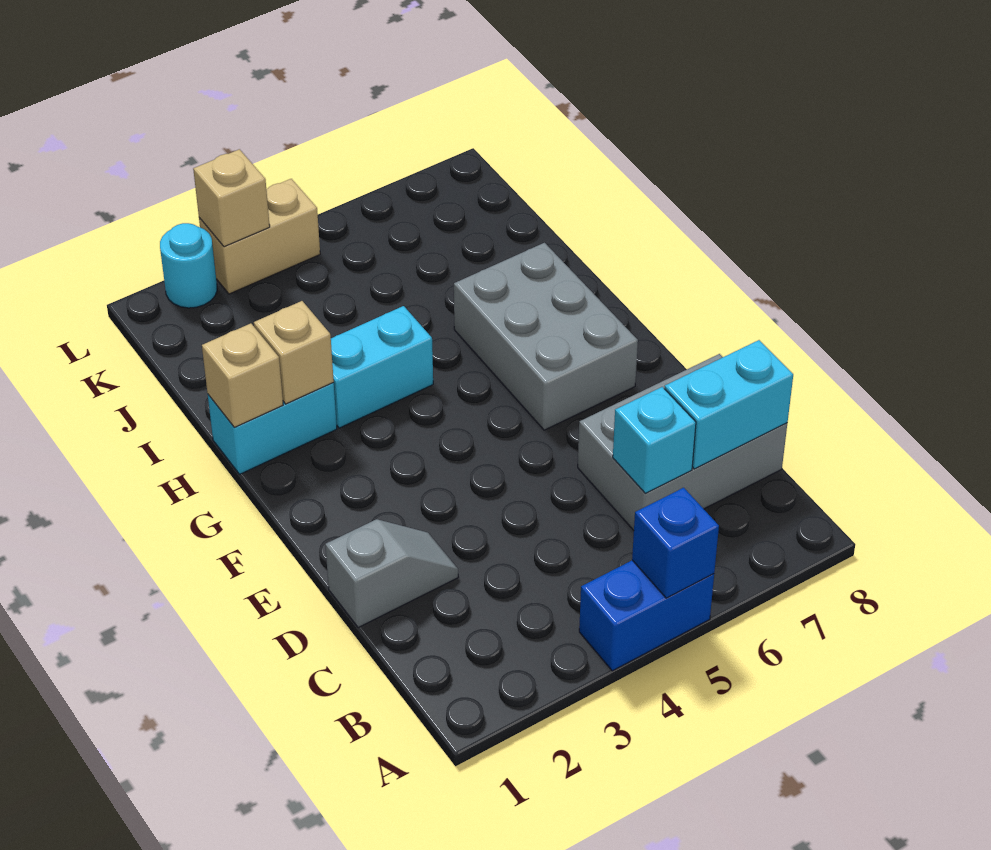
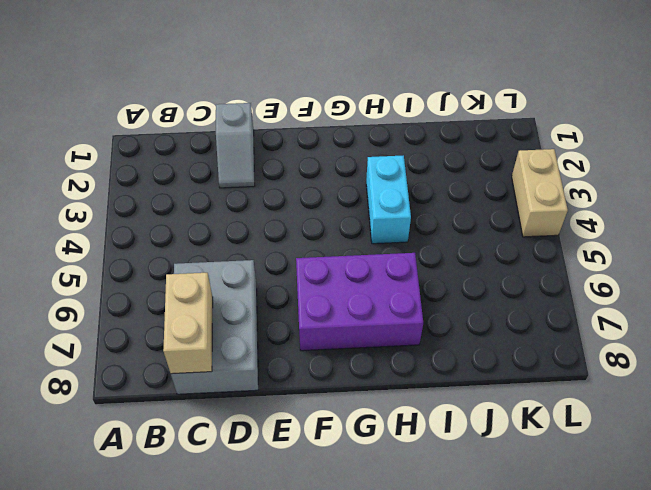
tan 1x2 brick [163,273,213,374] -> cyan 1x2 brick [665,340,793,469]
purple 2x3 brick [296,253,423,351] -> grey 2x3 brick [454,243,638,430]
none -> blue 1x2 brick [579,560,714,671]
none -> cyan 1x2 brick [208,383,337,474]
none -> cyan 1x1 round brick [160,223,217,308]

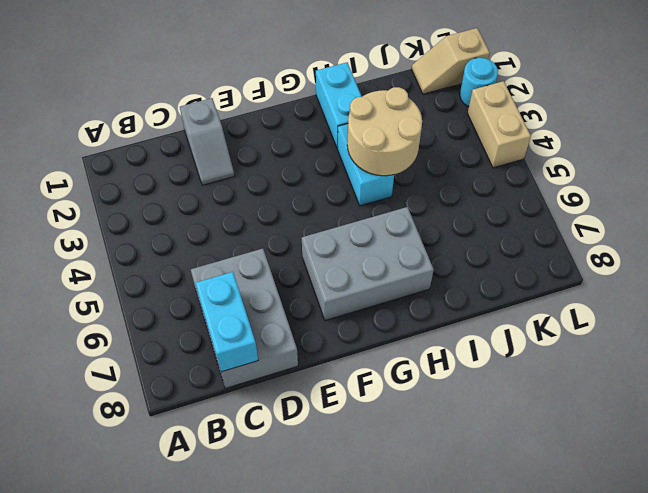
tan 2x2 round brick [347,87,422,176] -> none
tan 1x2 slope [412,28,490,94] -> none
none -> blue 1x2 brick [579,560,714,671]
none -> blue 1x1 brick [632,488,719,598]
none -> cyan 1x1 brick [613,387,696,493]

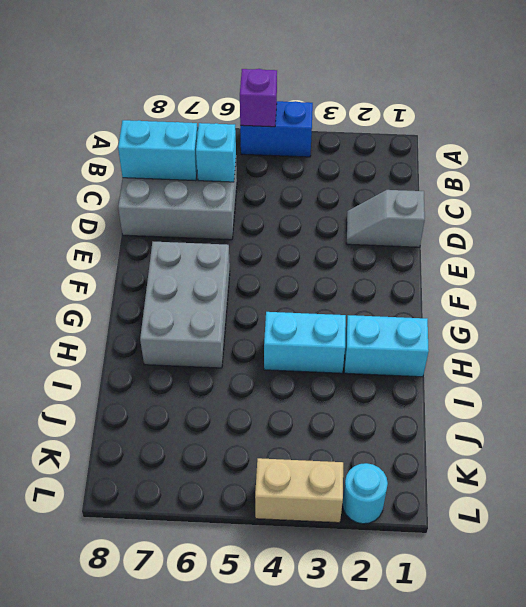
purple 1x1 brick [240,69,277,127] -> blue 1x1 brick [632,488,719,598]
none -> tan 1x1 brick [202,323,283,427]
none -> tan 1x1 brick [254,301,334,404]
none -> tan 1x1 brick [193,149,270,247]

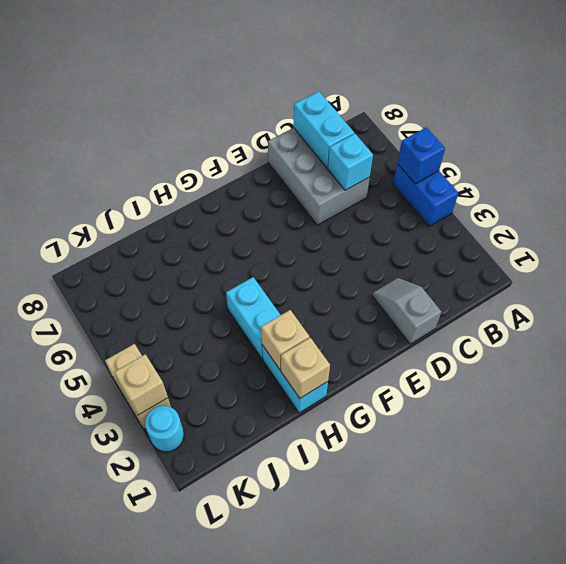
none -> grey 2x3 brick [454,243,638,430]

